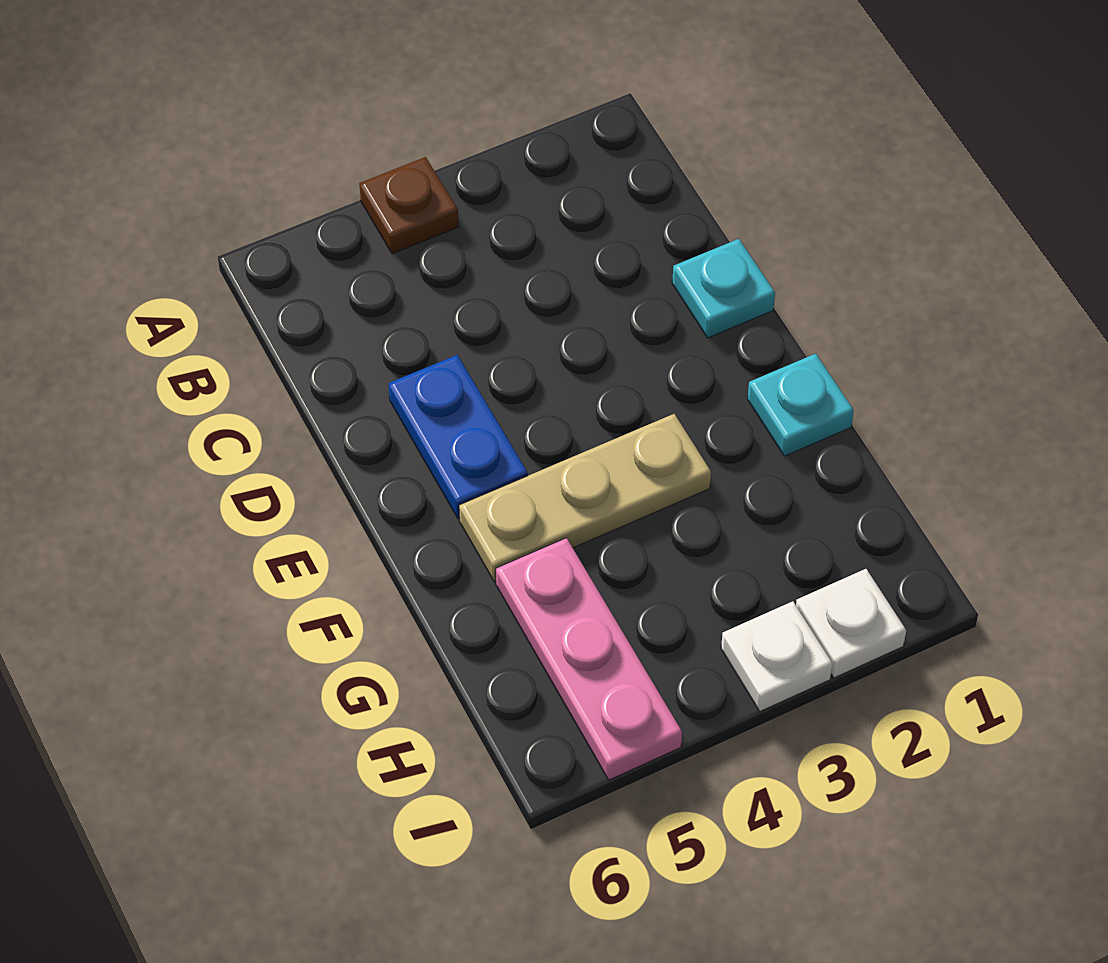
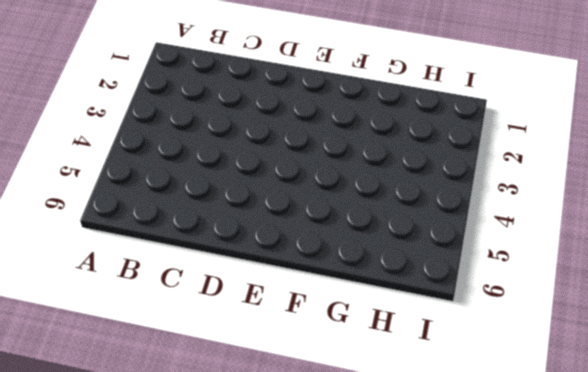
none -> brown 1x1 plate [359,157,458,254]
none -> cyan 1x1 plate [672,239,775,338]

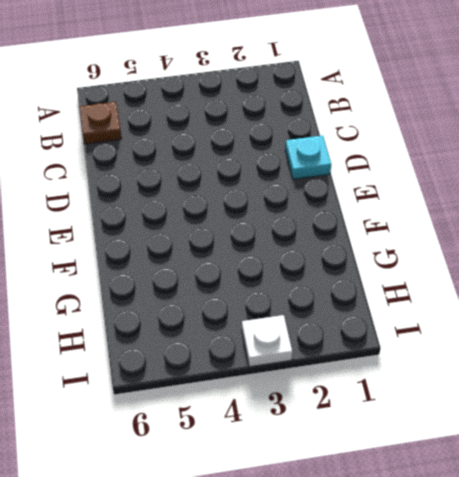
brown 1x1 plate [80,102,122,144] -> brown 1x1 plate moved to [359,157,458,254]
none -> blue 1x2 plate [388,355,528,519]
none -> cyan 1x1 plate [747,354,854,456]

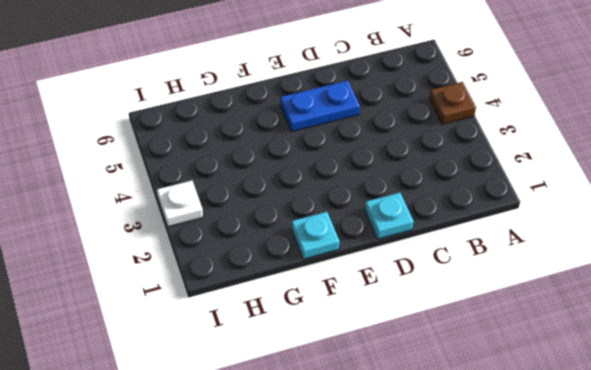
none -> tan 1x3 plate [459,414,711,582]
none -> pink 1x3 plate [496,538,682,780]

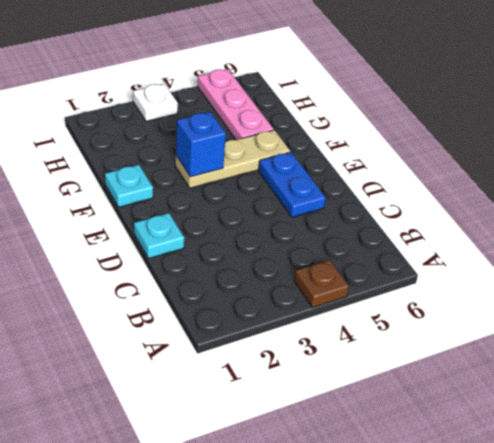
blue 1x1 brick [176,112,226,177] -> none
none -> white 1x1 plate [796,569,906,678]

